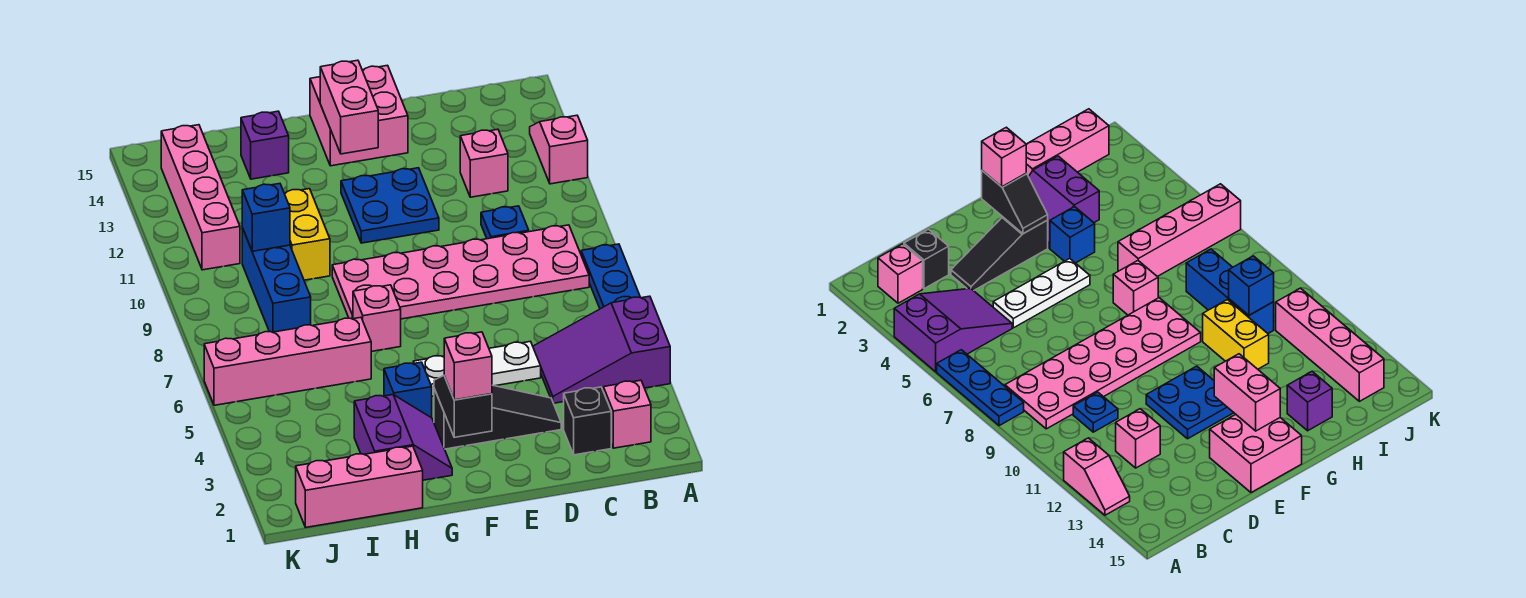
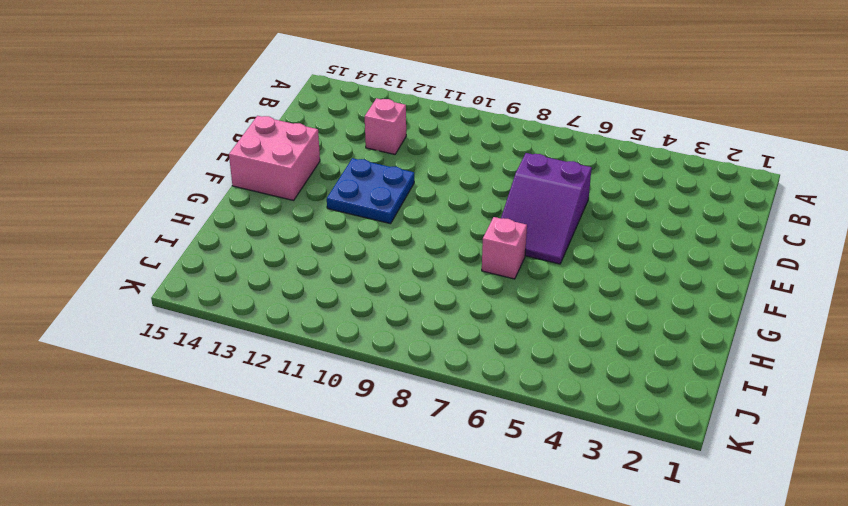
purple 2x3 slope [501,153,592,264] -> purple 2x3 slope moved to [533,296,670,403]
none -> blue 1x3 plate [581,244,640,309]
none -> pink 1x2 slope [530,115,588,184]
none -> pink 1x1 brick [603,380,651,448]

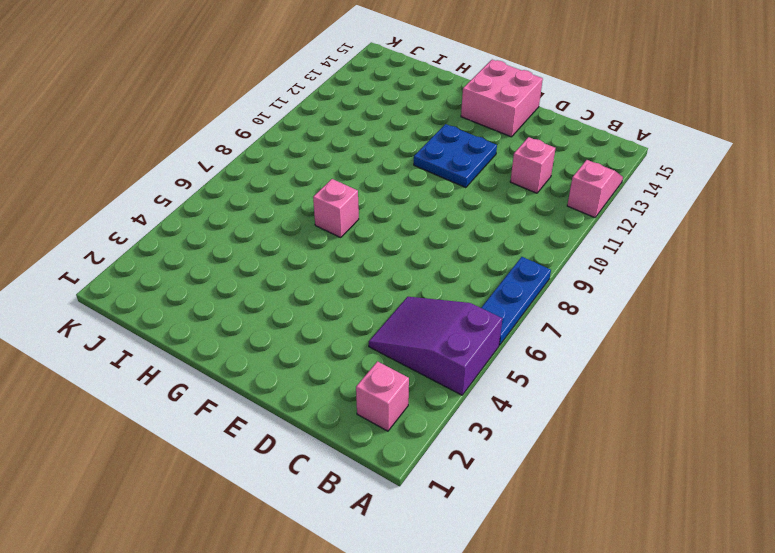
none -> pink 2x6 plate [332,225,589,319]
none -> black 1x1 brick [564,387,611,455]
none -> blue 1x1 plate [481,206,529,239]

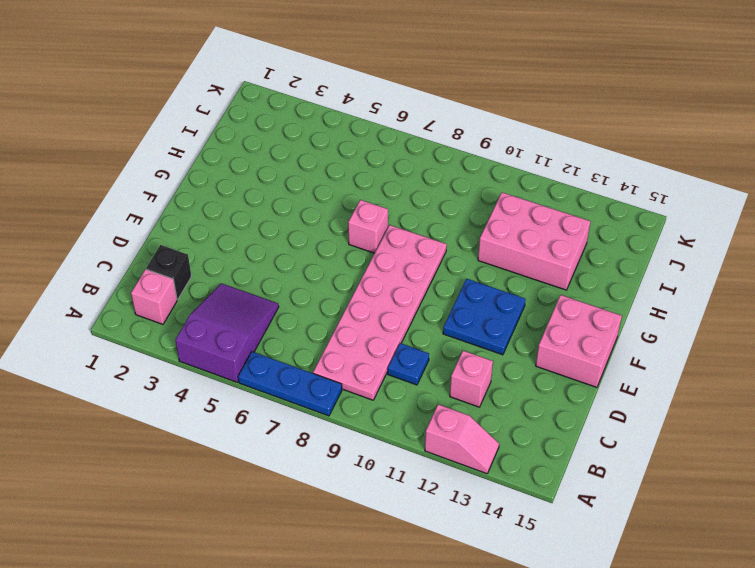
pink 2x3 brick [478,192,590,290] -> yellow 1x2 brick [284,189,330,280]
none -> black 1x3 slope [434,385,561,449]
none -> white 1x3 plate [413,341,541,396]
none -> purple 2x2 slope [354,395,452,480]

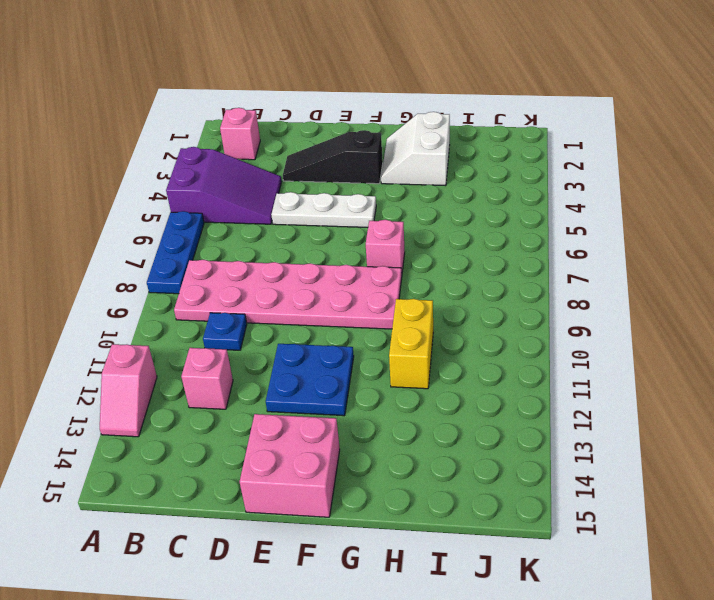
white 2x2 slope [381,112,450,186] -> purple 2x2 slope [354,395,452,480]
none -> black 1x1 brick [564,387,611,455]
none -> blue 1x1 brick [384,362,432,418]
none -> pink 1x3 brick [296,446,423,527]

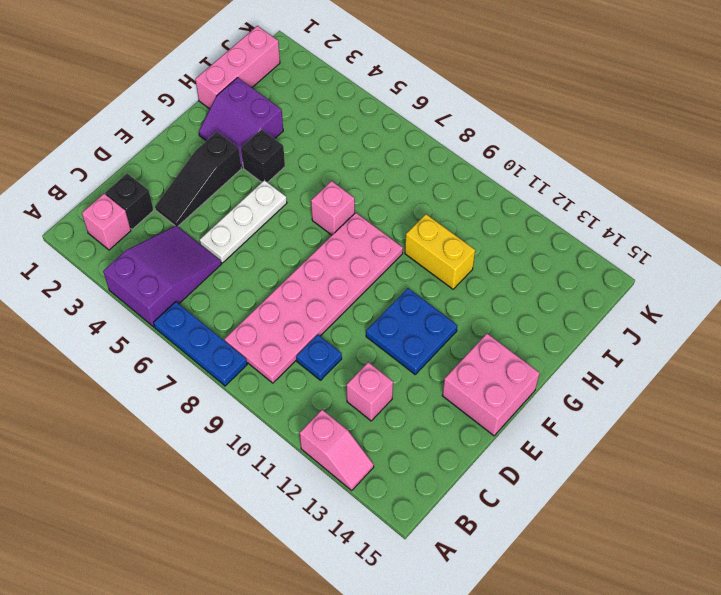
black 1x1 brick [241,129,285,182] -> blue 1x1 brick [384,362,432,418]
none -> pink 1x4 brick [204,317,371,405]
none -> purple 1x1 brick [241,111,289,179]
none -> blue 1x3 brick [242,228,311,332]

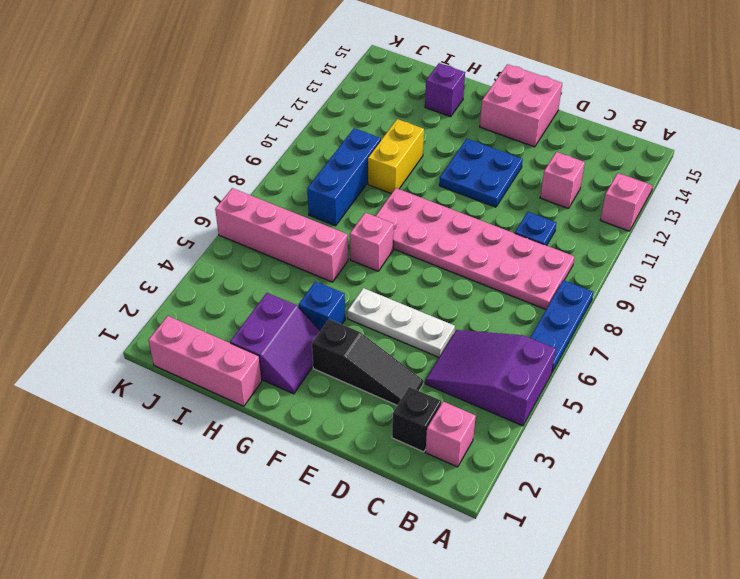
none -> pink 1x4 brick [161,125,240,270]
none -> black 1x2 slope [434,376,492,437]
none -> pink 1x2 brick [320,60,378,154]

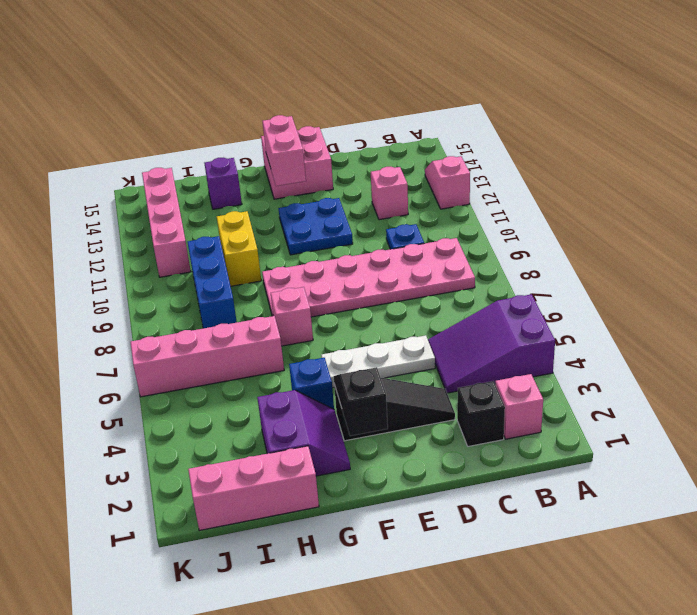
none -> blue 1x3 plate [581,244,640,309]
none -> blue 1x1 brick [242,184,290,251]
none -> pink 1x1 brick [444,332,492,400]

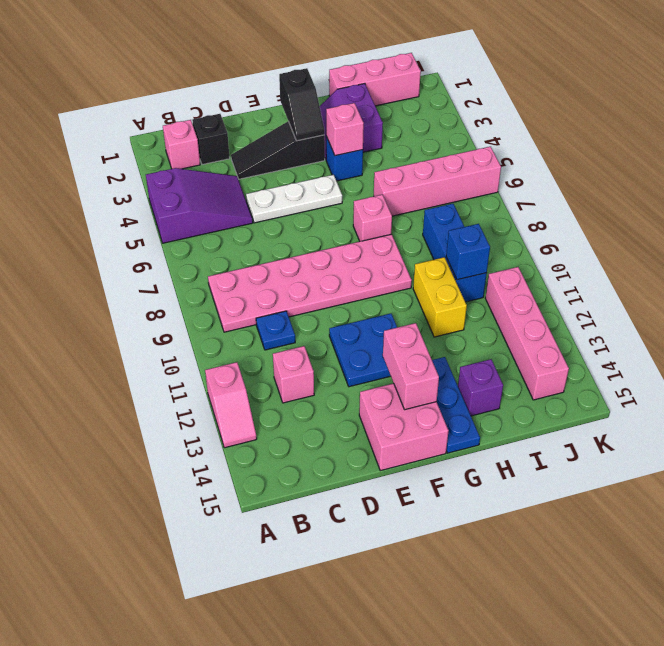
pink 1x1 brick [326,103,364,156] -> pink 1x1 brick moved to [444,332,492,400]
blue 1x3 plate [432,357,480,453] -> blue 1x3 plate moved to [581,244,640,309]

